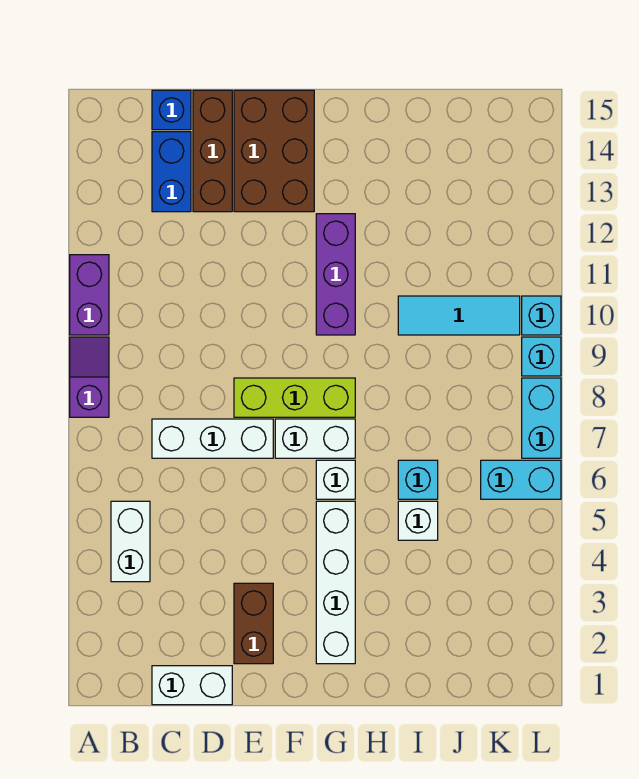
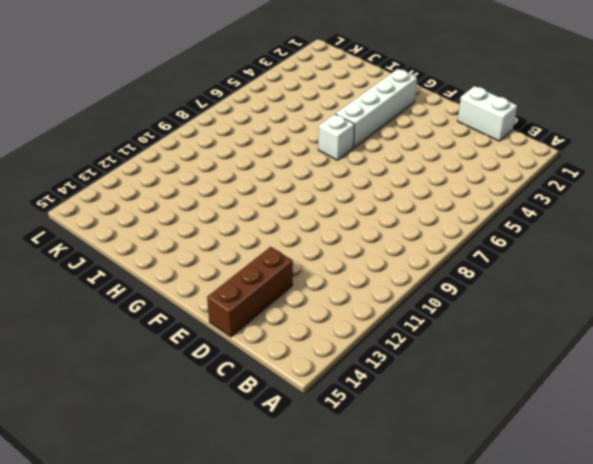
none -> purple 1x2 slope [70,337,109,417]
none -> purple 1x2 brick [70,255,109,335]
none -> white 1x2 brick [111,501,150,582]

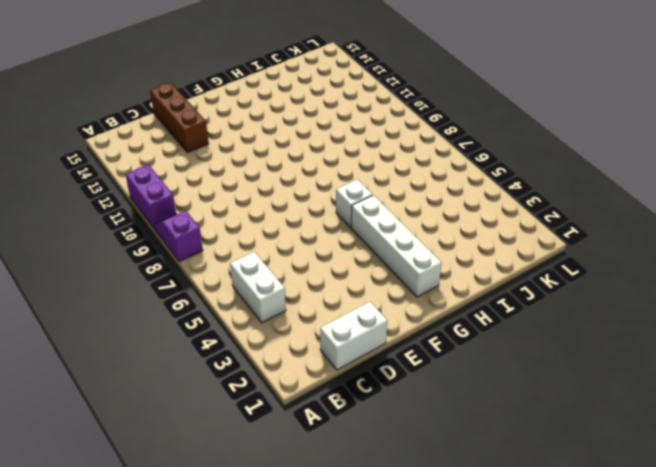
none -> white 1x3 brick [152,419,273,458]
none -> blue 1x2 brick [152,132,191,212]
none -> blue 1x1 brick [152,90,191,130]

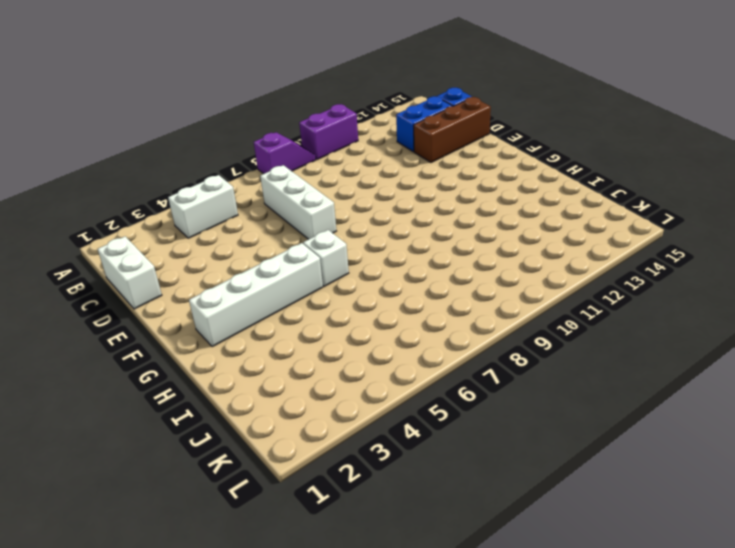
none -> brown 1x2 brick [234,583,273,664]
none -> lime 1x3 brick [234,378,355,417]
none -> brown 2x3 brick [234,90,314,212]

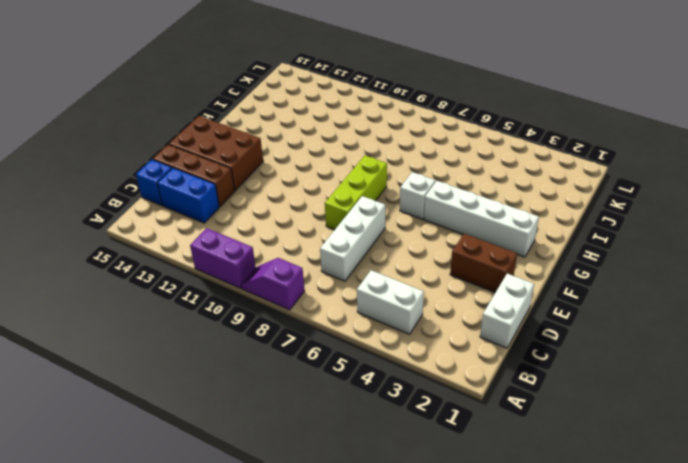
none -> white 1x2 brick [275,419,355,458]
none -> purple 1x3 brick [316,214,355,335]
none -> white 1x1 brick [398,501,438,540]

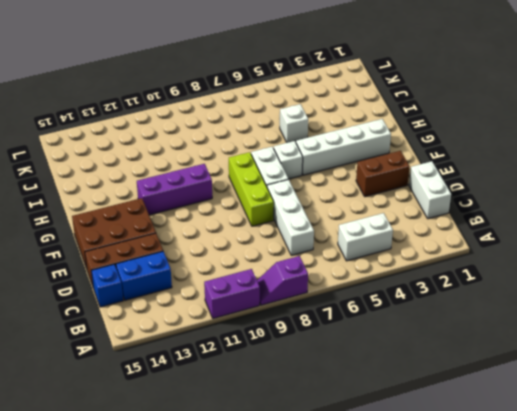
none -> cyan 1x1 brick [398,460,438,499]
none -> cyan 1x3 tile [398,296,520,335]
none -> cyan 1x2 brick [481,460,561,499]

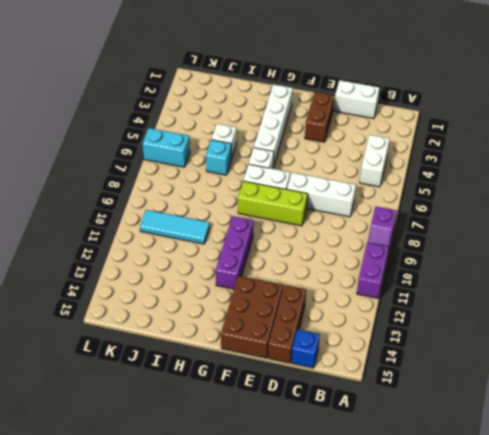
none -> blue 1x2 brick [152,132,191,212]
none -> cyan 1x2 brick [522,378,561,458]
none -> cyan 1x1 brick [522,337,561,376]

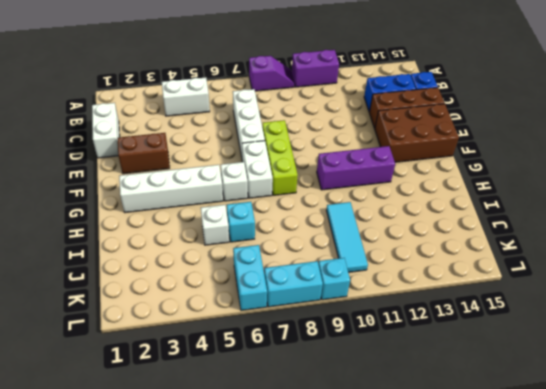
none -> cyan 1x1 brick [522,296,561,335]

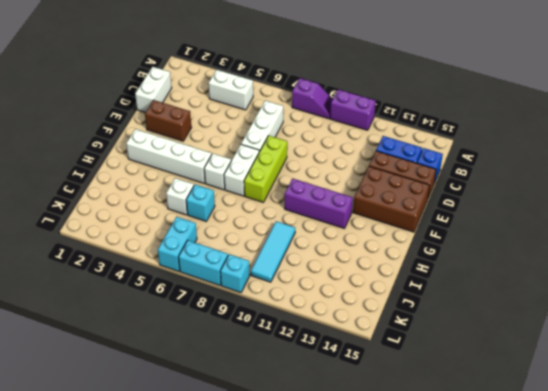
none -> cyan 1x1 brick [522,296,561,335]

